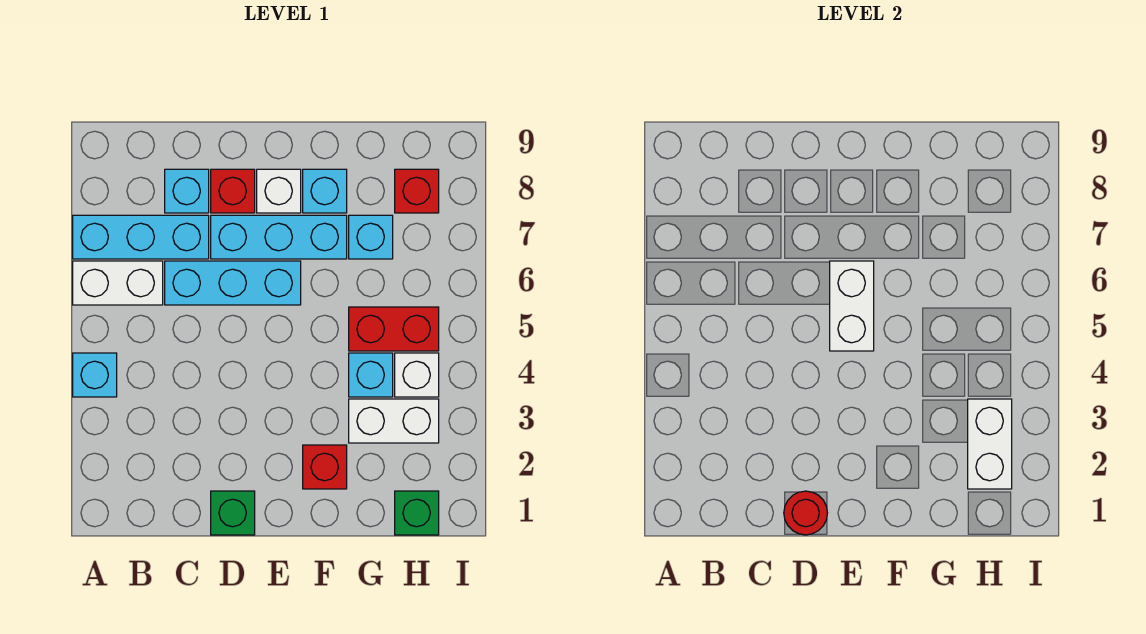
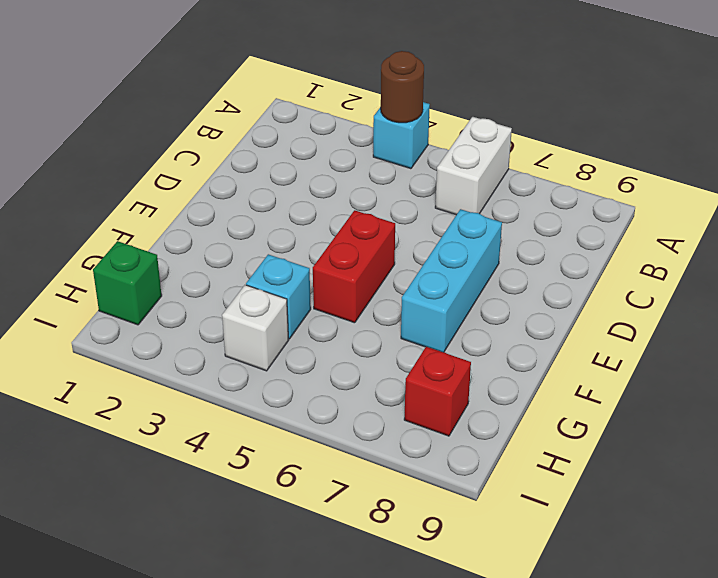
brown 1x1 round brick [381,51,424,123] -> none
red 1x2 brick [313,210,395,323] -> red 1x2 brick moved to [349,307,439,351]
none -> cyan 1x3 brick [73,215,209,259]
none -> cyan 1x3 brick [165,261,301,305]
none -> cyan 1x1 brick [165,169,209,213]

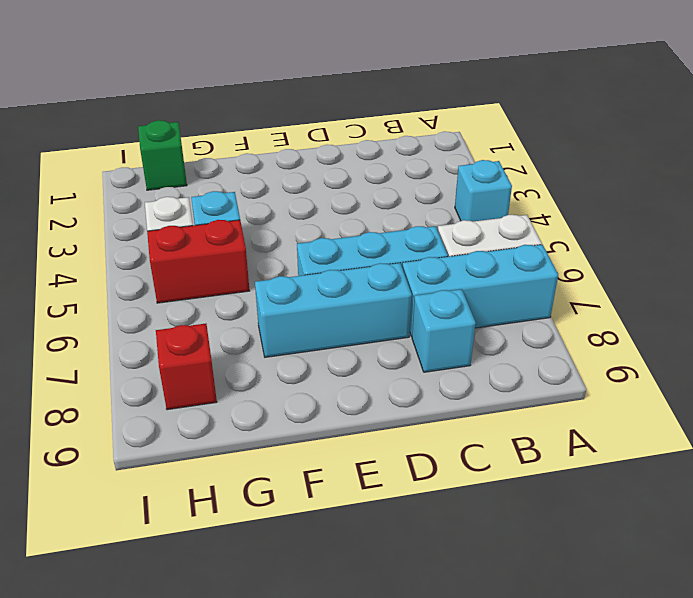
none -> green 1x1 brick [211,491,255,535]
none -> red 1x1 brick [211,169,255,213]
none -> white 1x1 brick [257,169,301,213]

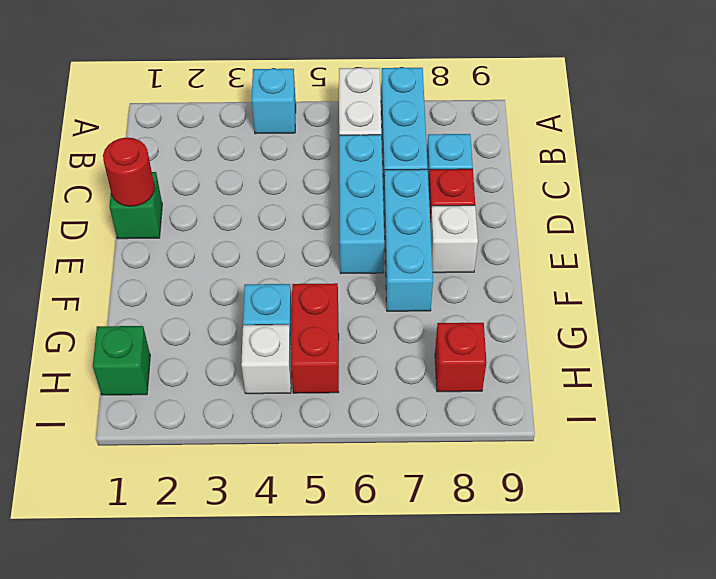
none -> red 1x1 brick [303,445,347,489]
none -> cyan 1x1 brick [303,169,347,213]
none -> white 1x2 brick [349,399,439,443]

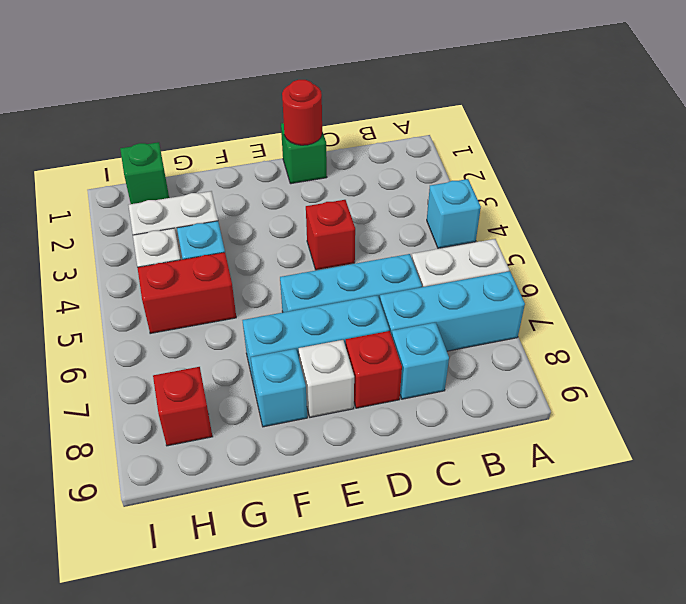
red 1x1 brick [306,200,355,270] -> red 1x1 brick moved to [303,445,347,489]
none -> cyan 1x1 brick [349,215,393,259]
none -> white 1x2 brick [830,261,874,351]
none -> white 1x2 brick [968,399,1012,489]

